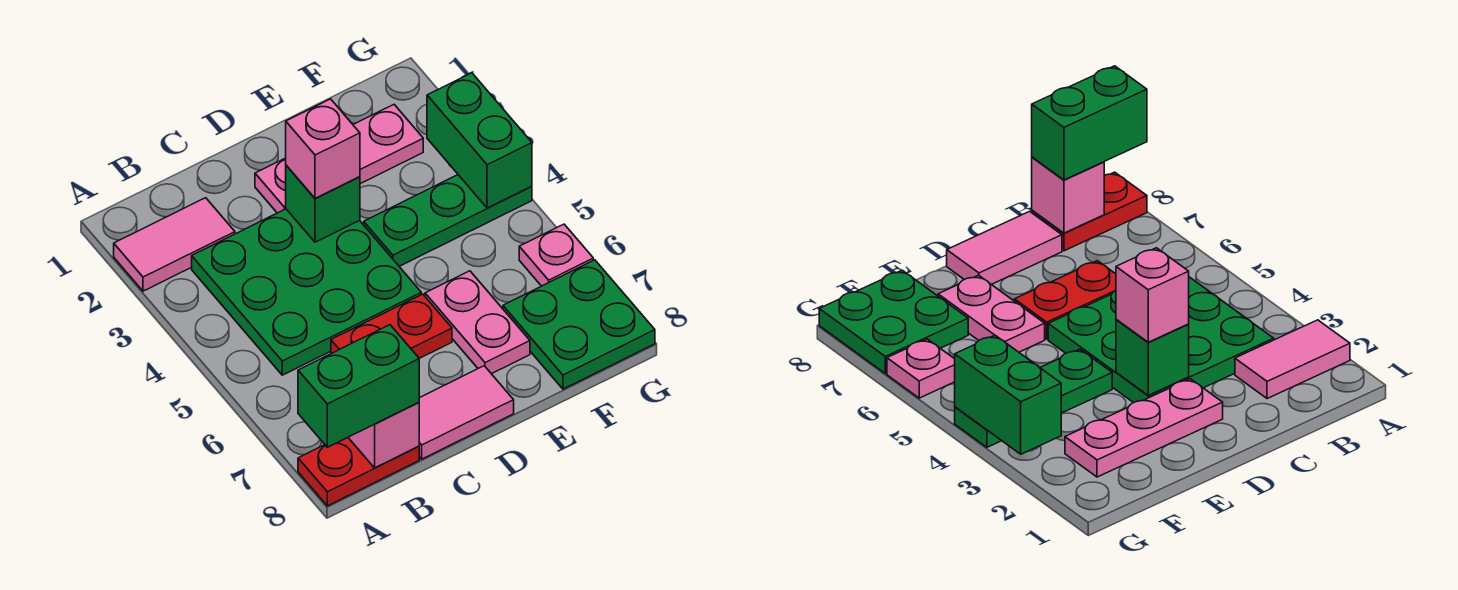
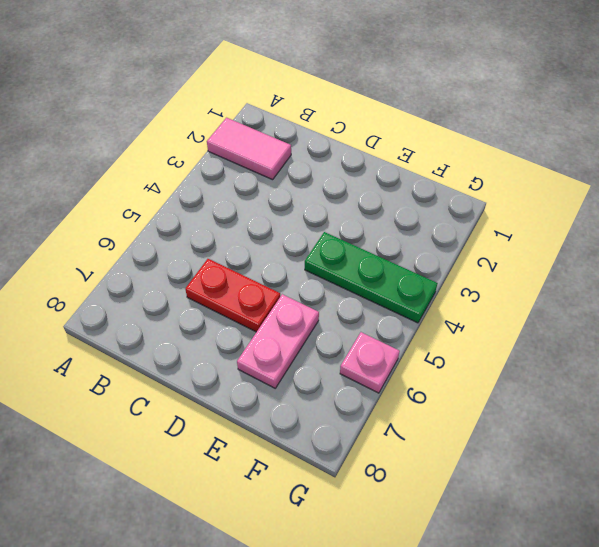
none -> red 1x2 plate [298,438,419,506]
none -> green 3x3 plate [192,209,421,375]
none -> pink 1x2 tile [419,366,514,459]

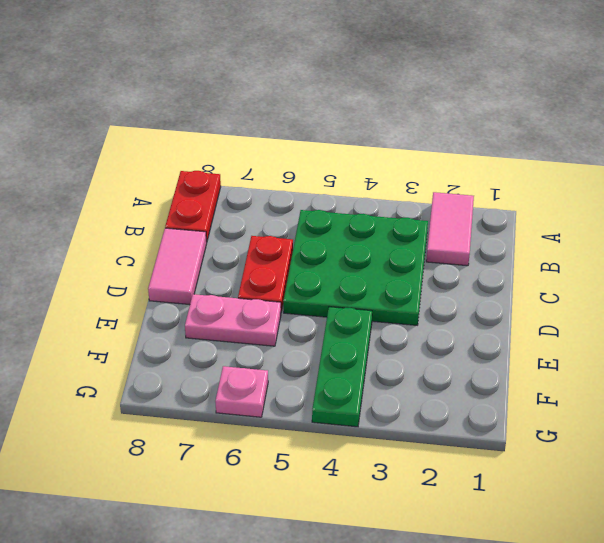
none -> pink 1x3 plate [255,105,423,213]
none -> green 2x2 plate [503,260,655,389]
none -> pink 1x1 brick [348,402,419,468]

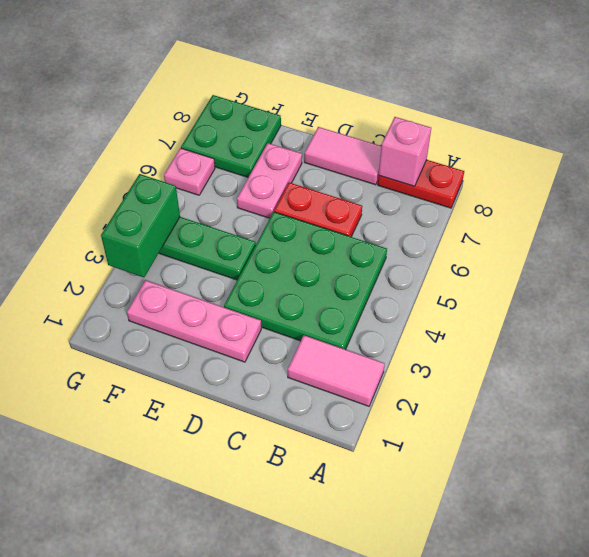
none -> green 1x1 brick [286,165,360,242]
none -> green 1x2 brick [298,325,419,447]
none -> pink 1x1 brick [286,99,360,198]

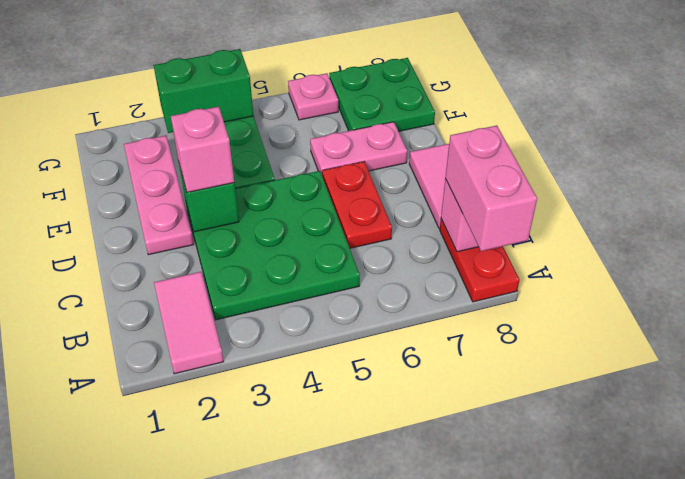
pink 1x2 brick [445,125,537,251] -> green 1x2 brick [298,325,419,447]

